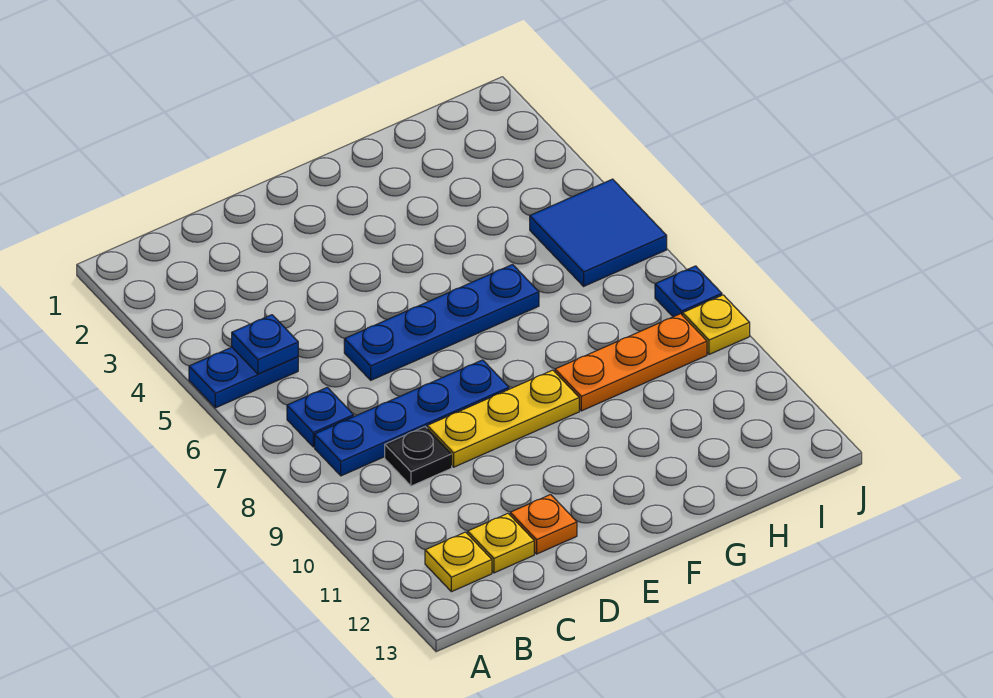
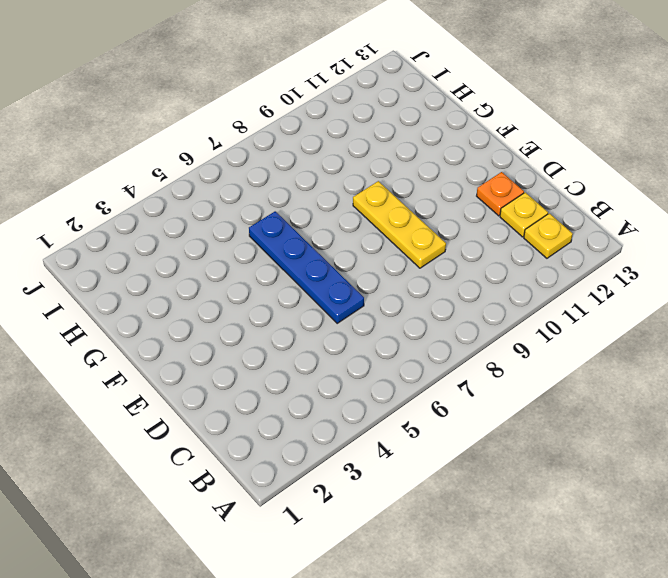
none -> blue 1x2 plate [189,347,298,408]
none -> blue 1x1 plate [287,387,354,447]
none -> blue 1x4 plate [315,360,509,476]

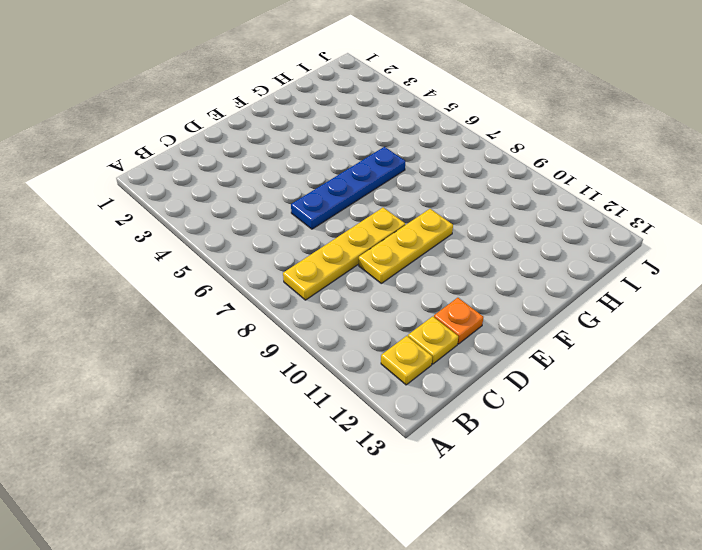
yellow 1x4 plate [283,208,405,300] -> blue 1x4 plate [315,360,509,476]
none -> blue 1x2 plate [189,347,298,408]
none -> blue 1x1 plate [287,387,354,447]
none -> black 1x1 plate [385,427,452,486]

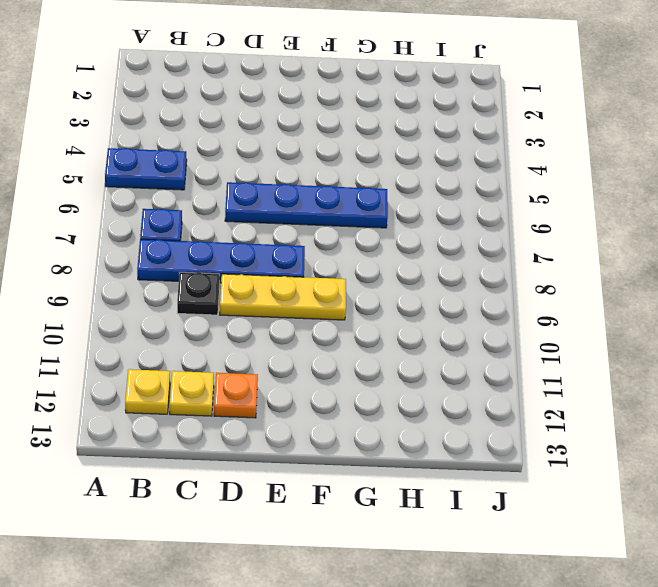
none -> orange 1x3 plate [555,314,707,411]
none -> blue 2x2 tile [530,179,667,286]
none -> blue 1x1 plate [655,266,722,317]

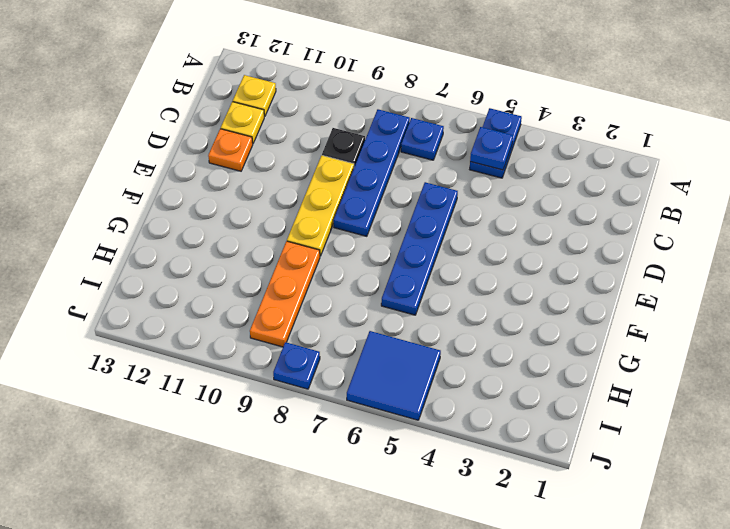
none -> yellow 1x1 plate [683,295,750,354]

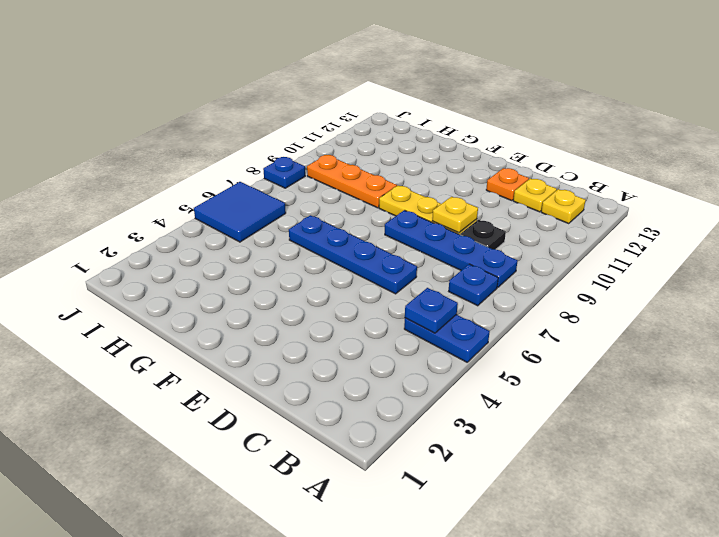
yellow 1x1 plate [432,197,478,233] -> yellow 1x1 plate moved to [683,295,750,354]

